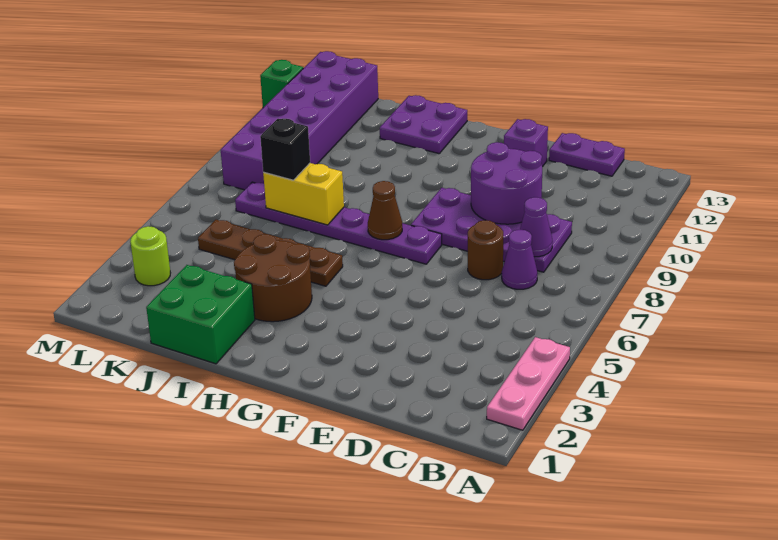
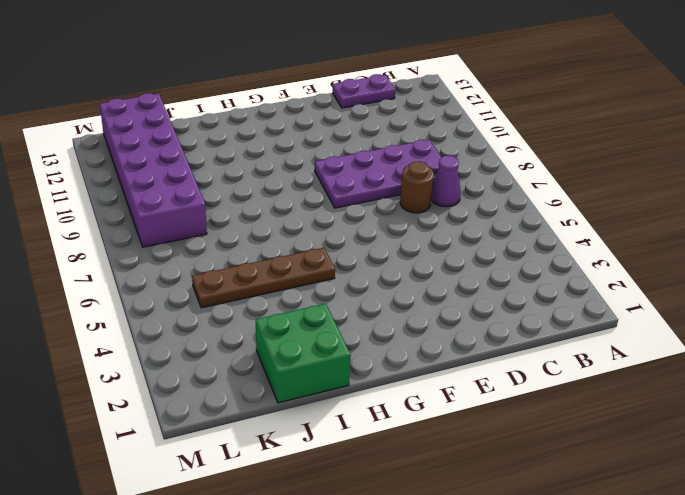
none -> pink 1x3 plate [487,337,570,430]
none -> purple 1x1 brick [504,119,548,167]
none -> purple 1x6 plate [235,182,442,264]

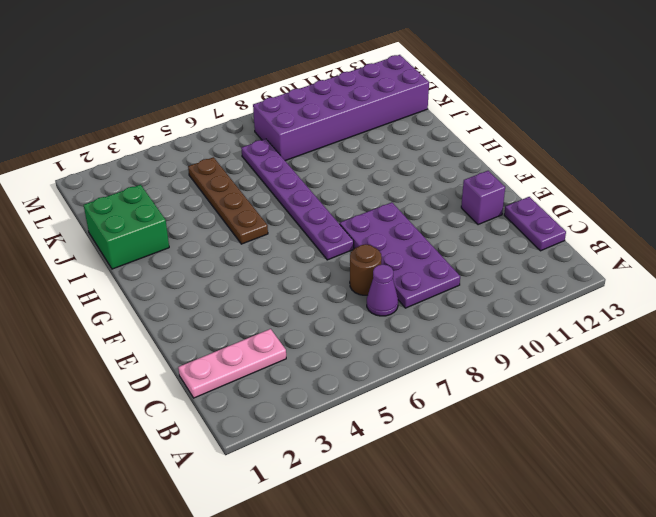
pink 1x3 plate [178,329,286,398] -> pink 1x3 plate moved to [487,337,570,430]
none -> brown 2x2 round brick [234,234,312,322]
none -> purple 2x2 plate [380,95,467,154]
none -> lime 1x1 round brick [130,226,170,286]

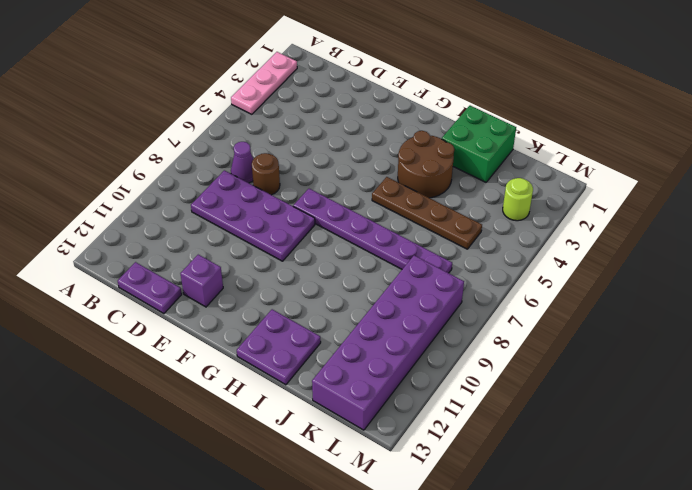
none -> green 1x1 brick [260,60,303,108]
none -> purple 1x1 cone [520,197,553,257]
none -> purple 2x2 round brick [471,142,542,224]

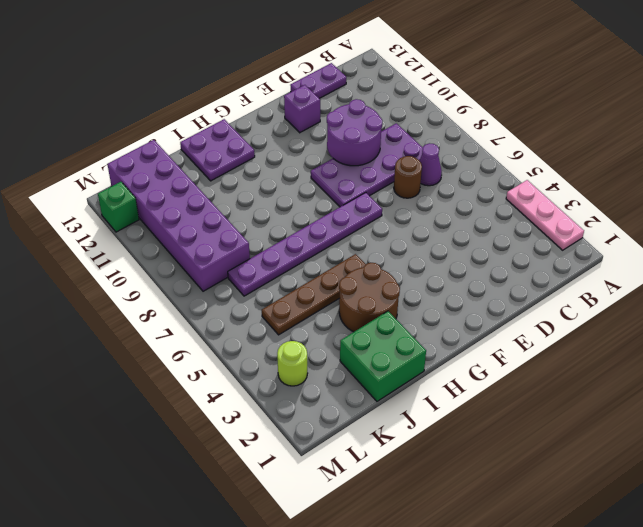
none -> purple 1x1 cone [520,197,553,257]
none -> brown 1x1 cone [368,181,402,240]
none -> yellow 1x2 brick [263,163,344,225]

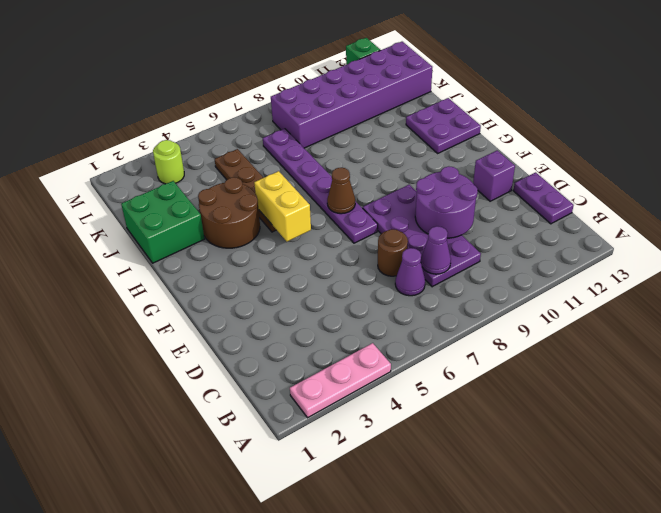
yellow 1x2 brick [254,171,311,242] -> yellow 1x2 brick moved to [263,163,344,225]
none -> black 1x1 brick [260,119,310,180]

